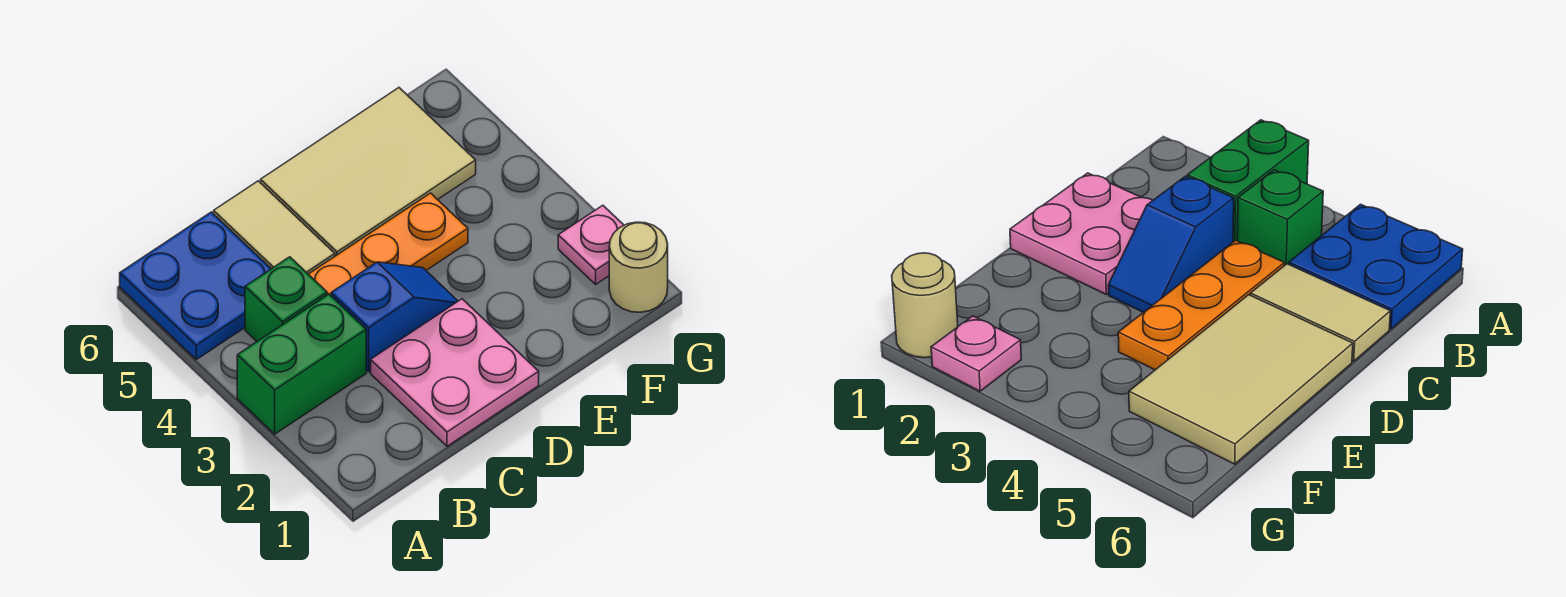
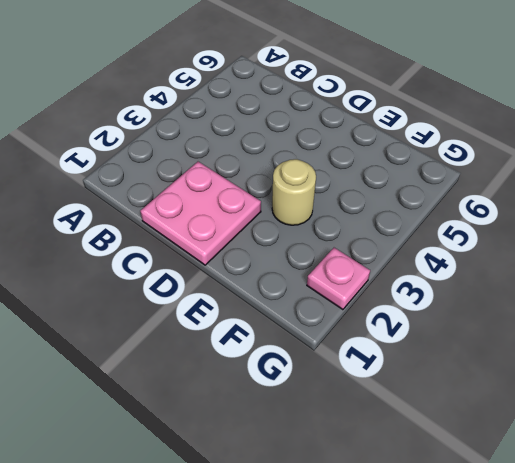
tan 1x1 round brick [272,159,316,225] -> tan 1x1 round brick moved to [609,222,668,312]
none -> green 1x2 brick [237,294,366,434]
none -> blue 2x2 plate [120,212,271,359]

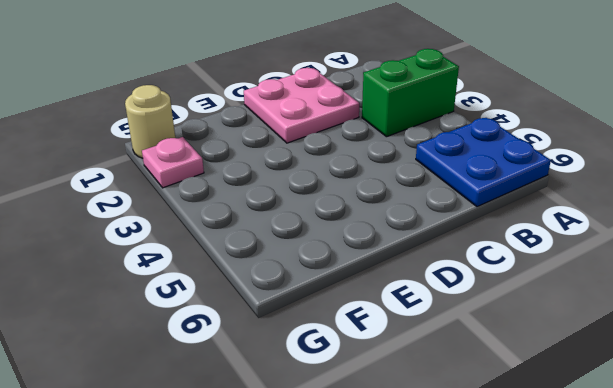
none -> green 1x1 brick [245,257,327,341]
none -> blue 1x2 slope [331,262,458,372]

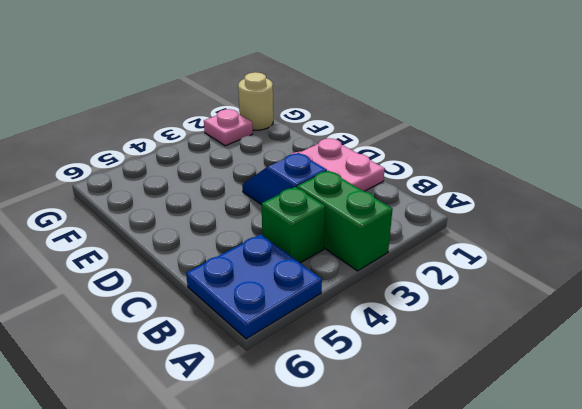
none -> orange 1x3 plate [309,193,468,295]
none -> tan 1x2 tile [214,181,335,274]

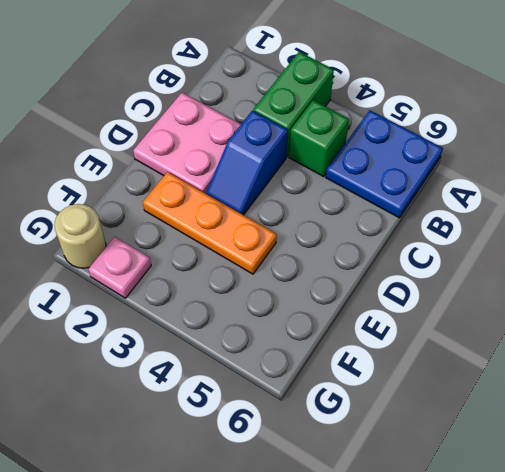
orange 1x3 plate [143,172,277,274] -> orange 1x3 plate turned to [309,193,468,295]
none -> tan 1x2 tile [214,181,335,274]
none -> tan 2x3 tile [261,88,476,256]

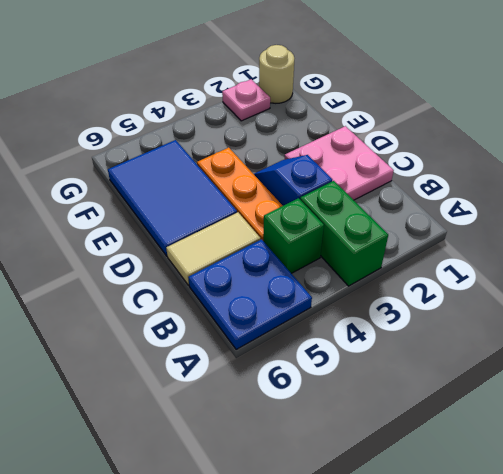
blue 2x3 tile [108,140,237,256] -> tan 2x3 tile [261,88,476,256]

